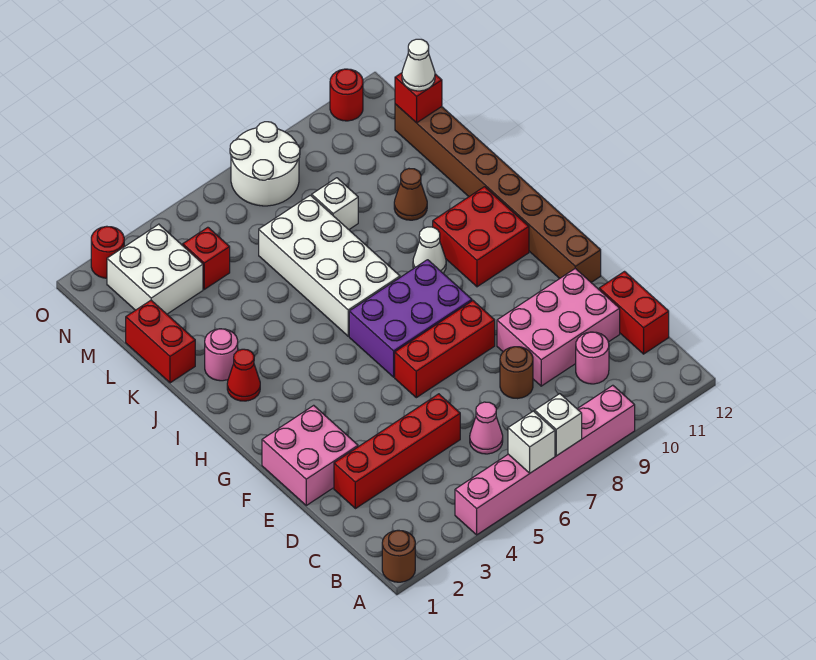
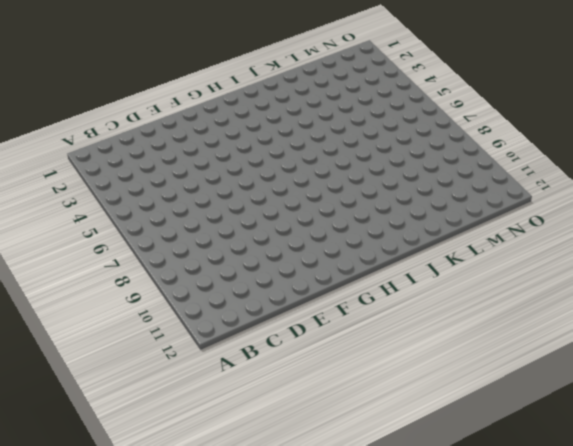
none -> brown 1x1 round brick [382,530,415,582]
none -> pink 1x6 brick [455,385,635,535]
none -> pink 1x1 cone [470,402,503,454]

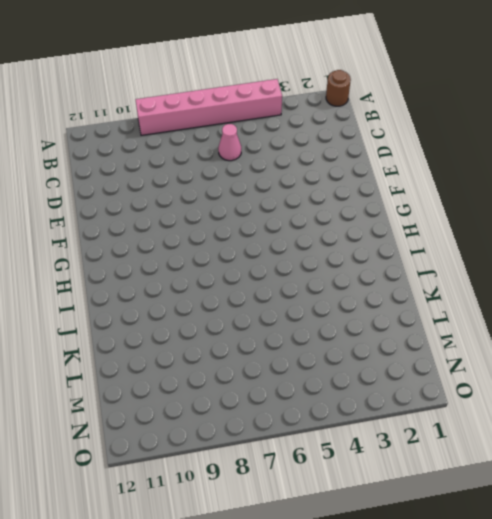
none -> pink 1x1 round brick [576,332,609,384]
none -> red 1x2 brick [599,272,669,354]
none -> red 1x4 brick [334,394,460,509]

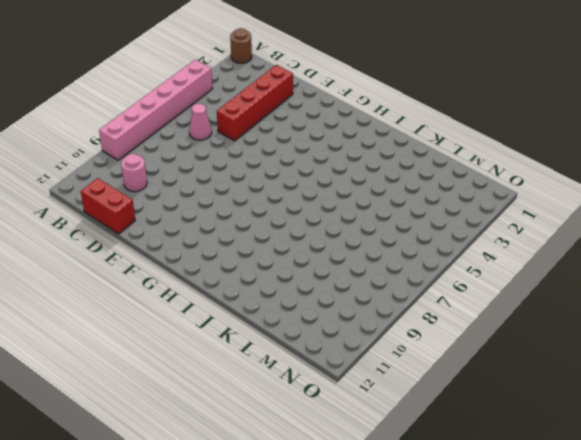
none -> brown 1x1 round brick [500,347,533,399]
none -> pink 2x3 brick [497,269,620,386]
none -> pink 2x2 brick [262,405,358,505]

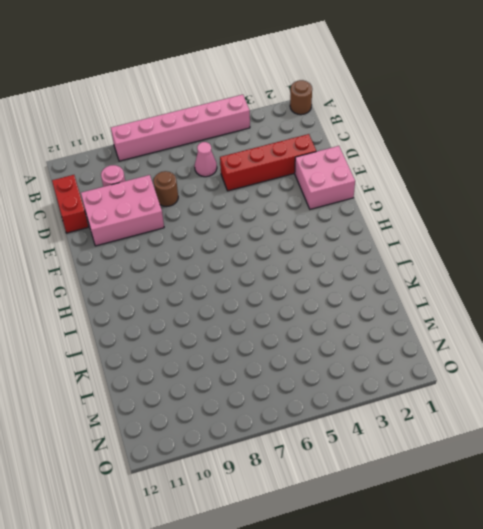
none -> red 1x3 brick [395,301,495,398]
none -> brown 1x8 brick [395,104,601,282]
none -> purple 2x3 brick [349,260,472,377]

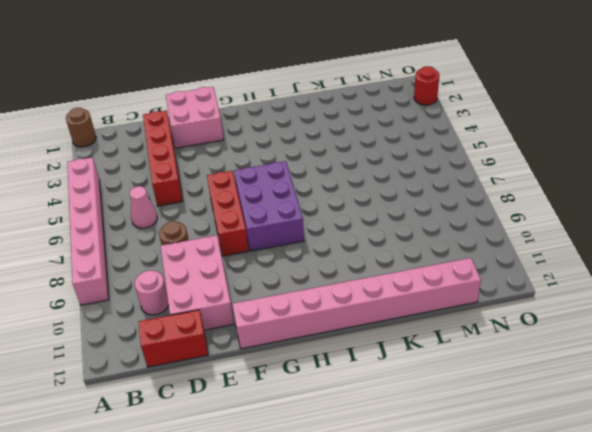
pink 1x8 brick [233,258,481,349] -> brown 1x8 brick [395,104,601,282]
none -> red 2x2 brick [433,187,529,287]
none -> red 1x1 cone [227,349,260,401]
none -> white 2x4 brick [259,195,400,336]

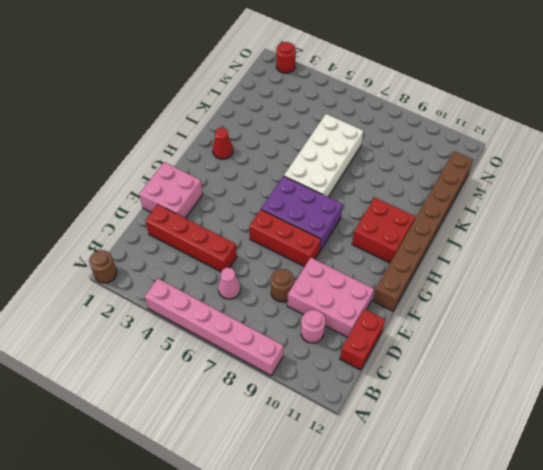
none -> white 1x1 cone [413,227,446,273]
none -> pink 1x1 round brick [205,329,238,381]
none -> red 1x2 brick [126,300,195,383]

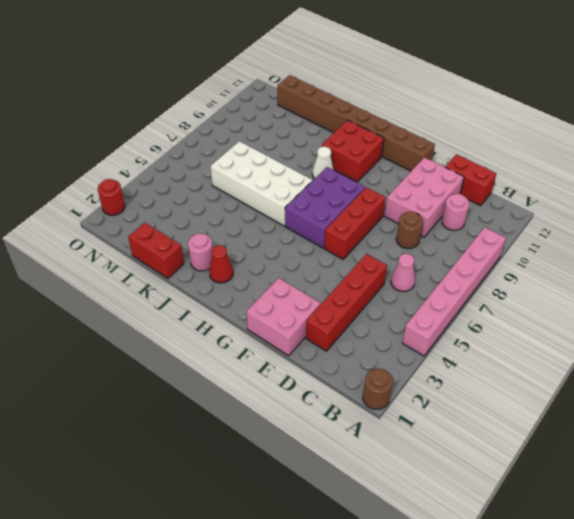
none -> brown 1x1 cone [394,169,427,220]
none -> white 1x1 brick [312,178,358,229]
none -> white 2x2 brick [107,224,203,314]

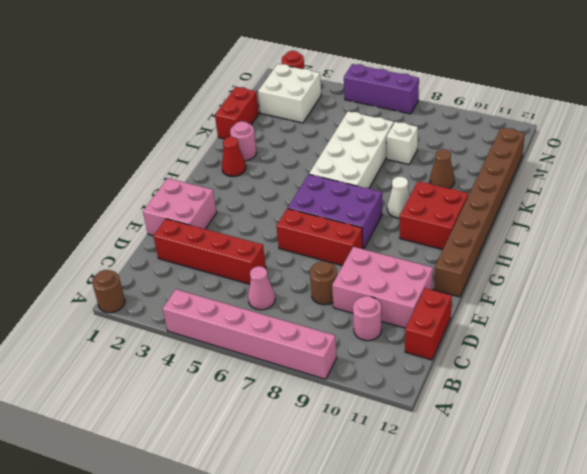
purple 1x3 brick [344,64,419,114] -> white 2x2 round brick [230,122,300,206]
none -> red 1x1 brick [183,227,230,289]
none -> red 1x1 round brick [330,69,363,121]
none -> white 1x1 brick [508,411,555,473]

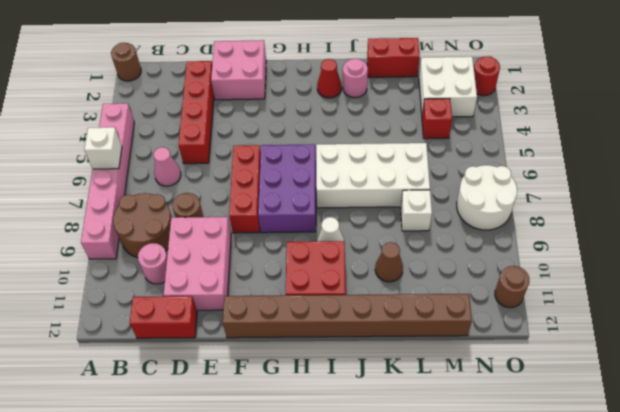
brown 2x2 round brick [113,193,172,258] -> none
brown 1x1 round brick [495,266,529,308] -> red 1x1 round brick [330,69,363,121]
none -> white 1x1 brick [535,394,582,456]
none -> red 1x1 brick [395,73,442,123]
none -> white 1x1 cone [402,39,435,91]

